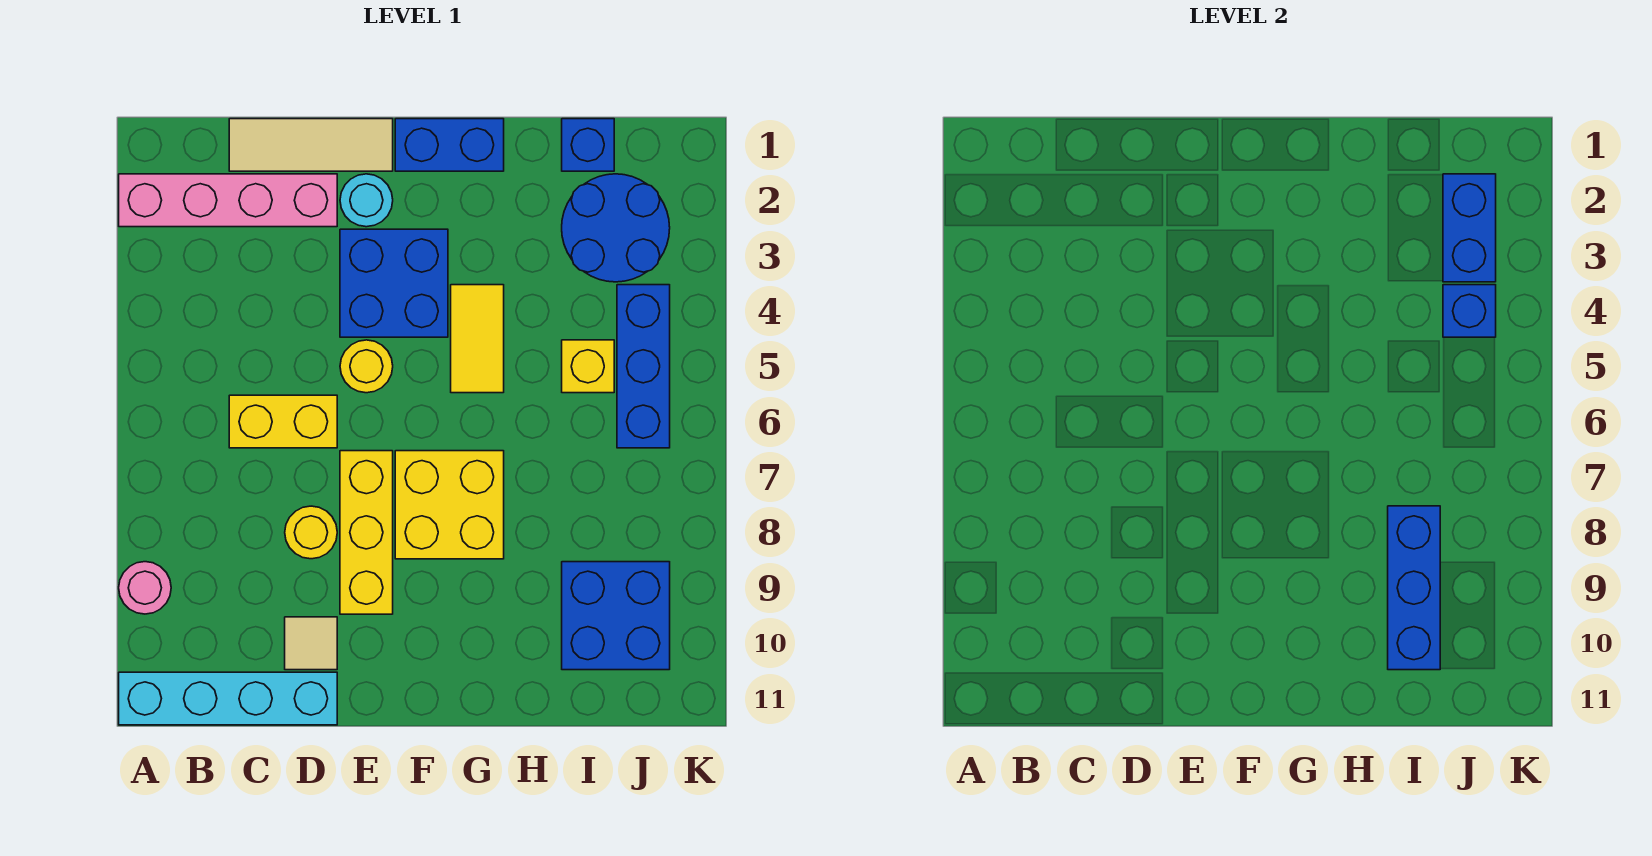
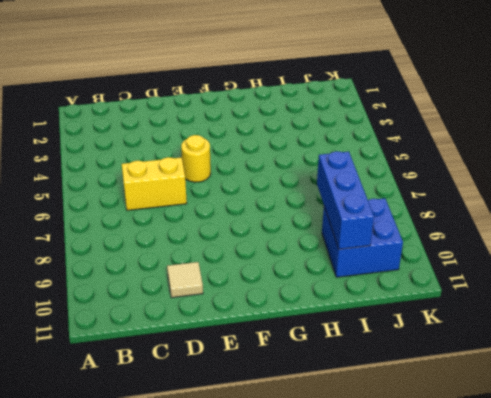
none -> pink 1x4 brick [119,174,337,227]
none -> pink 1x1 round brick [119,562,171,614]
none -> cyan 1x4 brick [119,672,337,725]

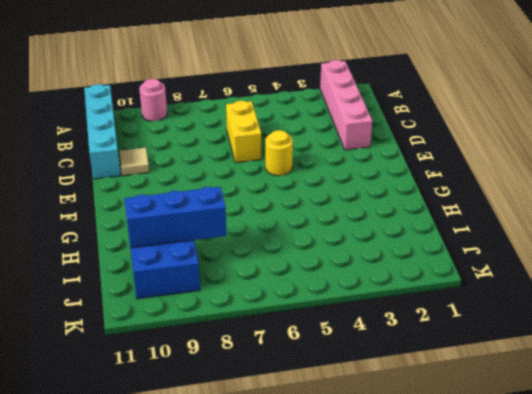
none -> tan 1x3 tile [229,119,393,171]
none -> yellow 1x1 round brick [285,506,337,559]
none -> cyan 1x1 round brick [340,174,393,227]

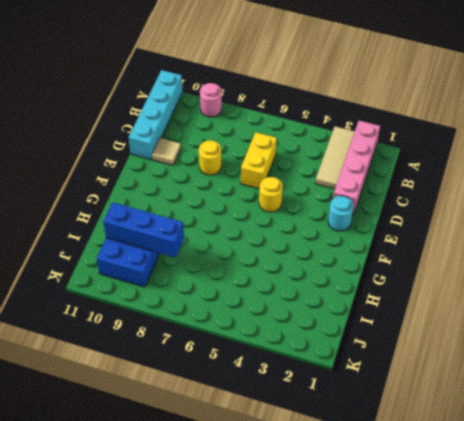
tan 1x3 tile [315,126,355,189] -> tan 1x3 tile moved to [229,119,393,171]
none -> blue 2x2 brick [340,229,448,337]
none -> yellow 1x3 brick [340,451,393,614]
none -> blue 1x2 brick [395,119,504,171]

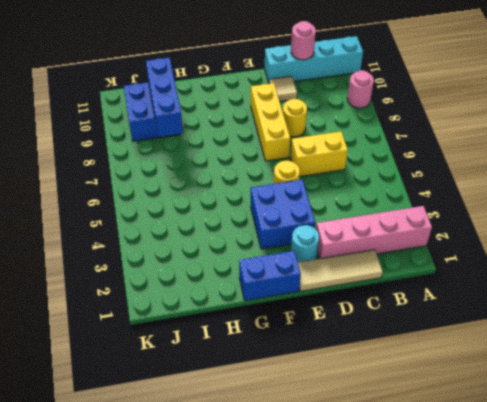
pink 1x1 round brick [291,21,316,60] -> none
none -> yellow 2x2 brick [395,451,504,559]
none -> yellow 1x2 tile [451,285,504,393]
none -> blue 1x1 brick [562,119,614,171]

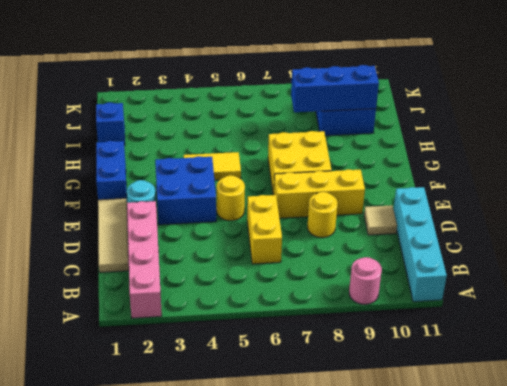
none -> blue 2x2 round brick [562,174,670,282]
none -> yellow 1x1 brick [562,340,614,393]
none -> blue 1x3 brick [617,285,670,448]

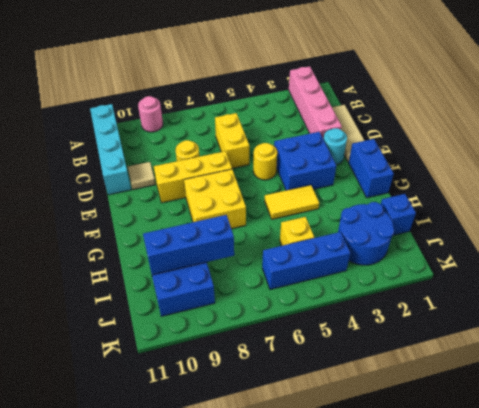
none -> blue 1x2 brick [1443,174,1496,282]
none -> blue 1x1 brick [1443,285,1496,337]

